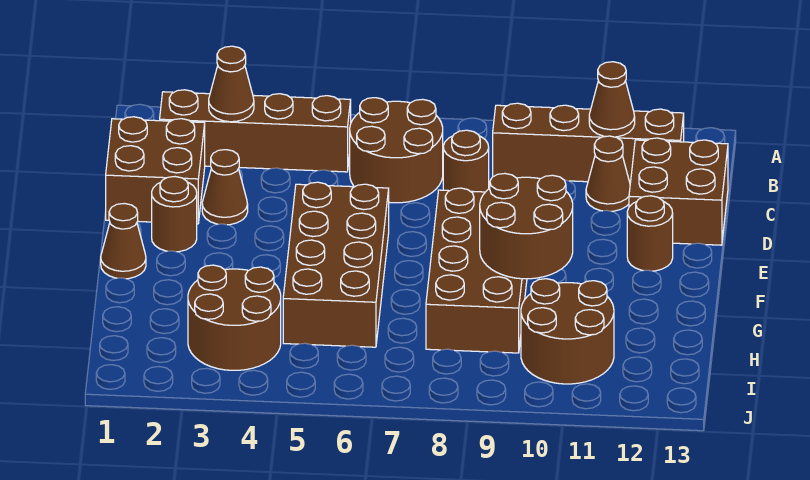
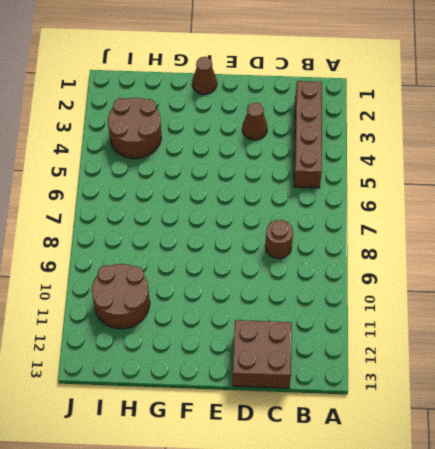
none -> brown 2x2 round brick [350,98,443,203]
none -> brown 1x4 brick [493,103,684,183]
none -> brown 2x2 brick [106,117,205,224]

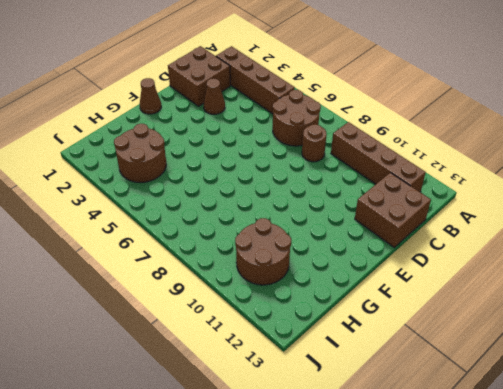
none -> brown 1x1 cone [586,136,630,211]
none -> brown 1x1 round brick [152,177,197,252]
none -> brown 2x4 brick [283,182,389,347]

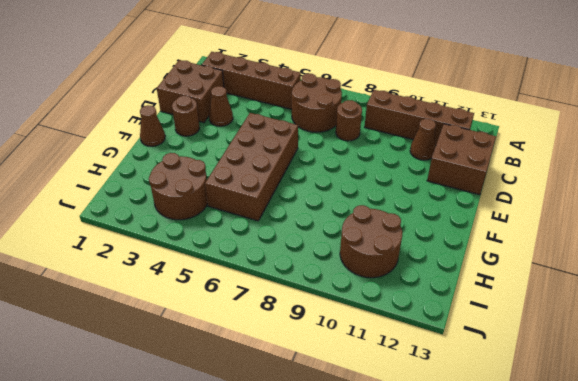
none -> brown 2x4 brick [426,188,527,353]
none -> brown 1x1 round brick [627,196,673,271]
none -> brown 1x1 cone [209,46,254,122]

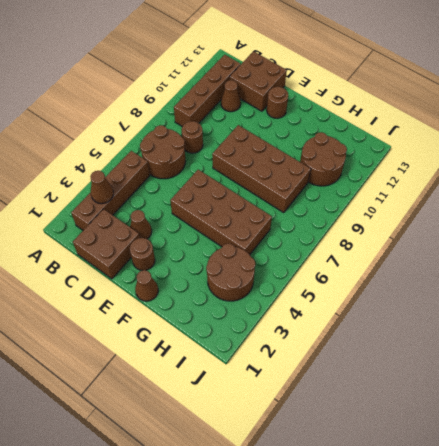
none -> brown 1x1 cone [589,62,635,137]
none -> brown 2x2 round brick [480,174,573,279]

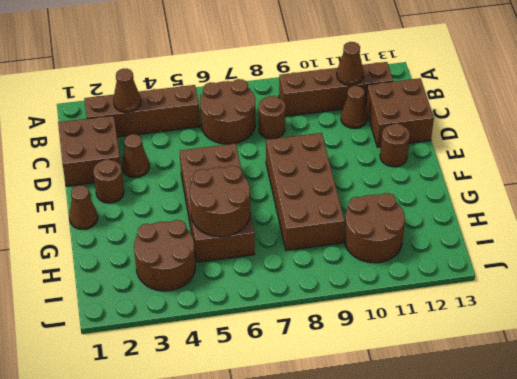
brown 2x2 round brick [190,166,250,237] -> brown 2x2 round brick moved to [480,174,573,279]

